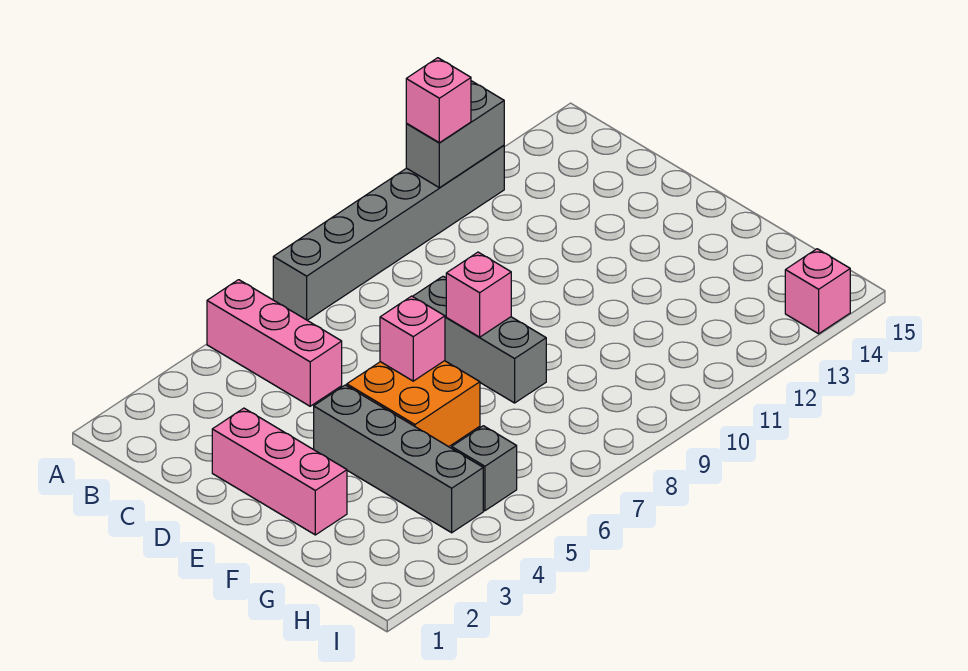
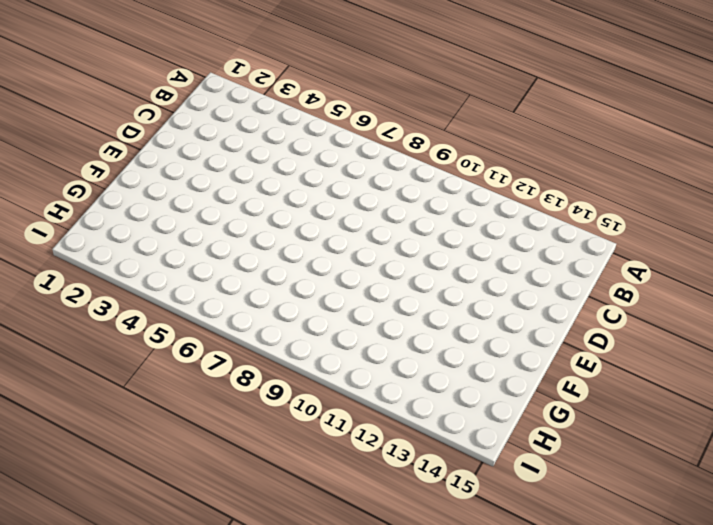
none -> pink 1x3 brick [207,280,342,406]
none -> grey 1x6 brick [273,145,504,320]
none -> pink 1x3 brick [212,408,347,535]

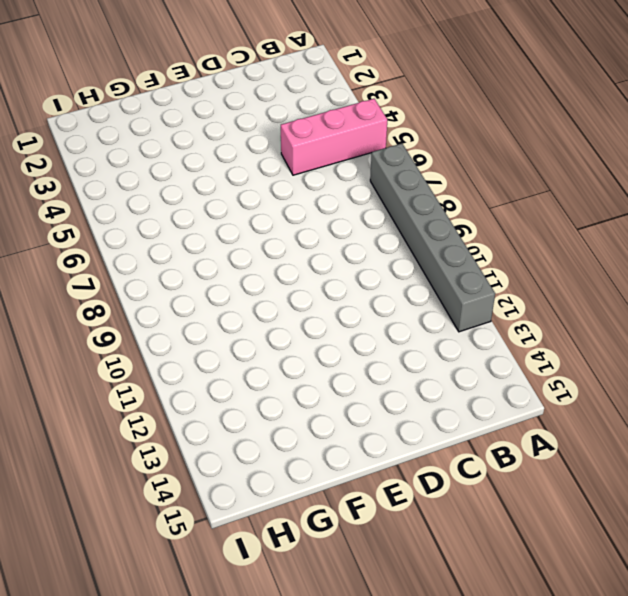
none -> pink 1x3 brick [212,408,347,535]
none -> grey 1x3 brick [413,276,546,403]
none -> grey 1x4 brick [314,385,483,533]

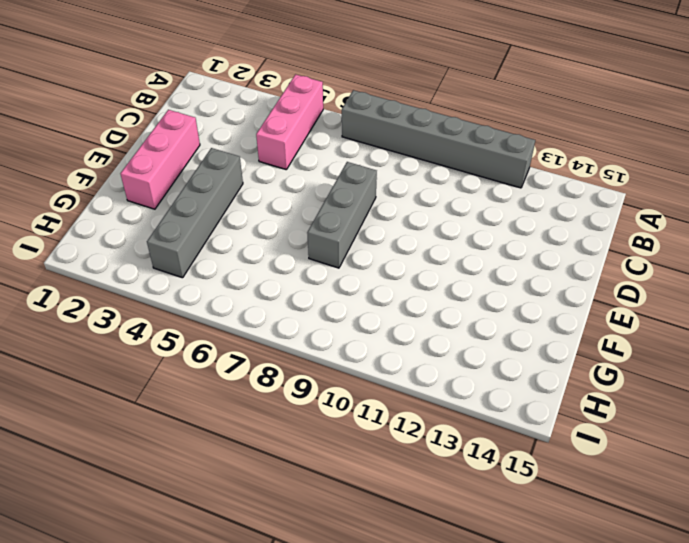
none -> orange 2x2 brick [347,361,480,447]
none -> grey 1x1 brick [452,426,517,511]
none -> pink 1x1 brick [785,249,850,334]

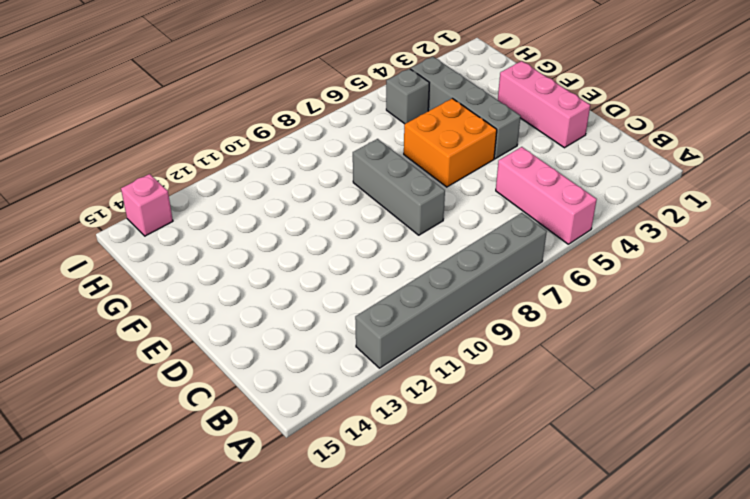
none -> grey 1x2 brick [406,81,504,188]
none -> pink 1x1 brick [380,296,445,381]
none -> pink 1x1 brick [446,252,511,337]

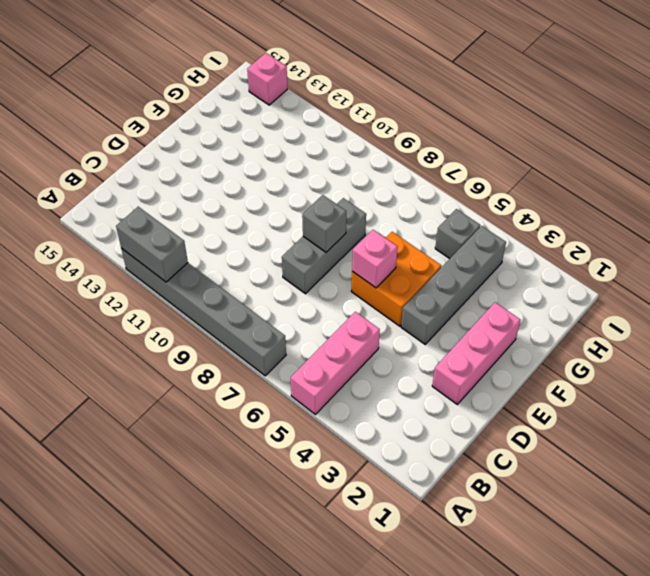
grey 1x1 brick [302,195,346,252] -> pink 1x1 brick [446,252,511,337]
none -> pink 1x1 brick [406,58,471,143]

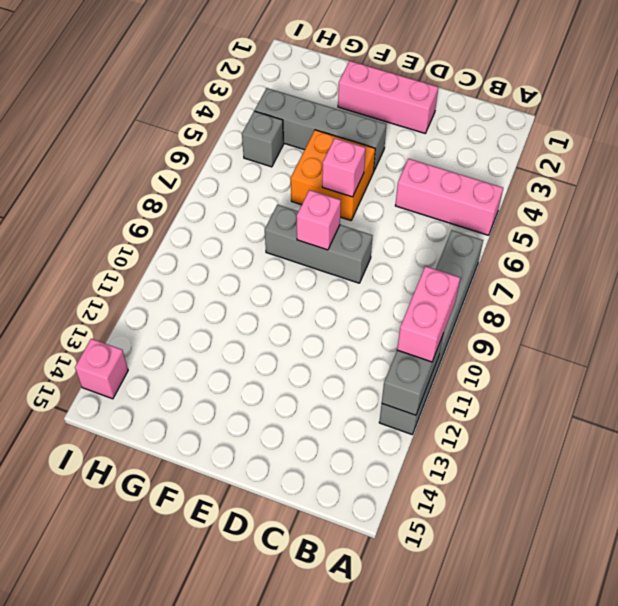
pink 1x2 brick [397,266,460,362] -> pink 1x1 brick [406,58,471,143]

